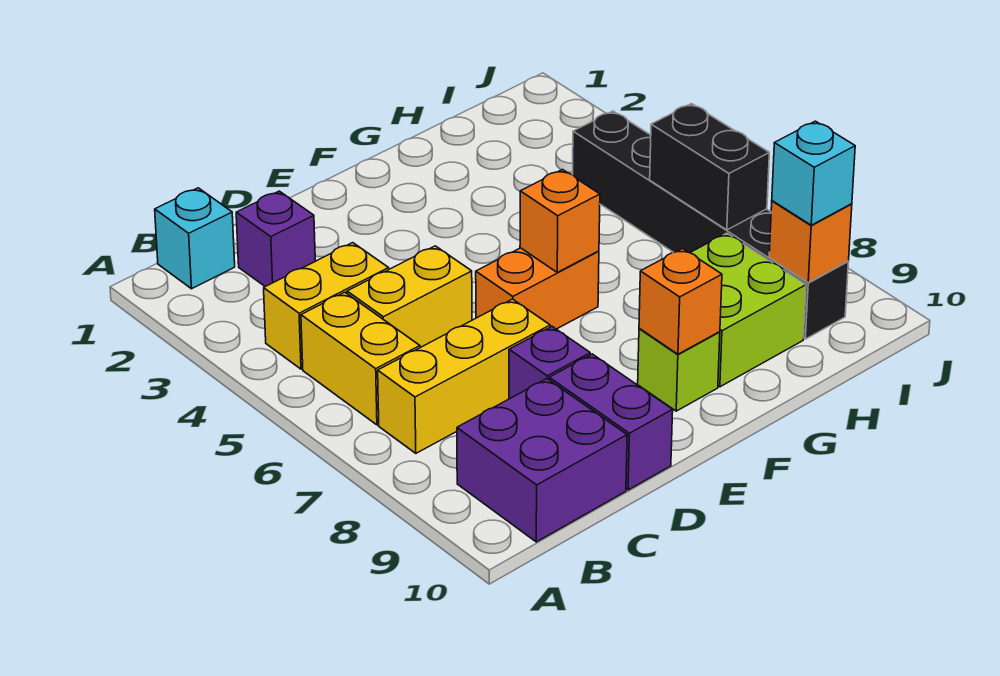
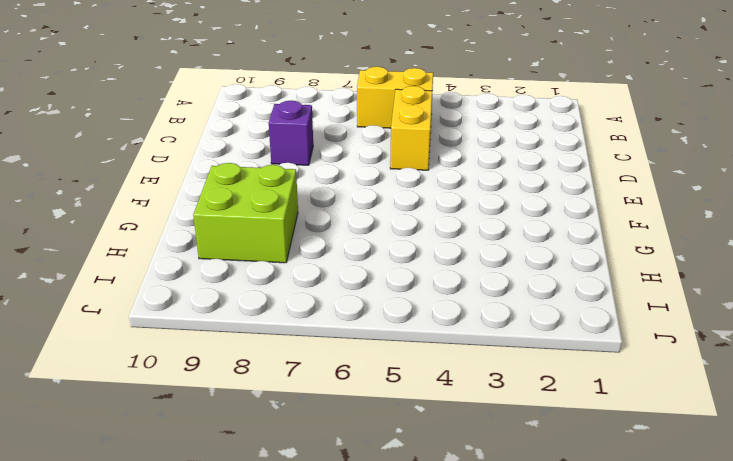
none -> cyan 1x1 brick [155,188,235,289]
none -> yellow 1x2 brick [264,243,389,369]
none -> yellow 1x3 brick [378,299,550,453]

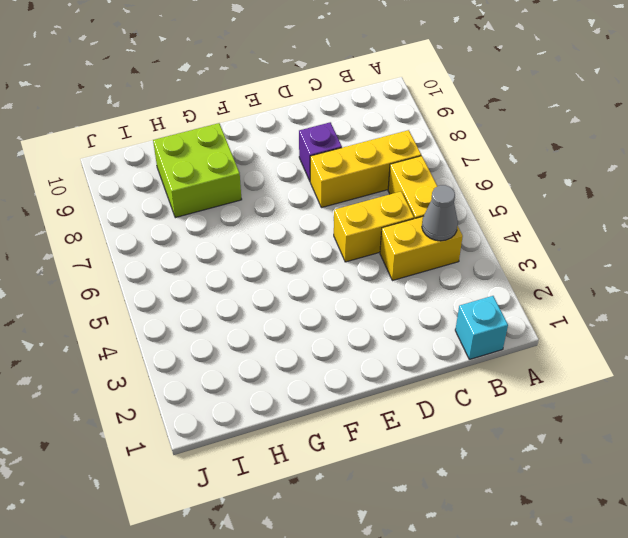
grey 1x1 cone [422,185,458,241] -> none
none -> purple 2x2 brick [457,379,627,542]
none -> purple 1x1 brick [236,191,315,287]
none -> purple 1x2 brick [549,354,673,490]

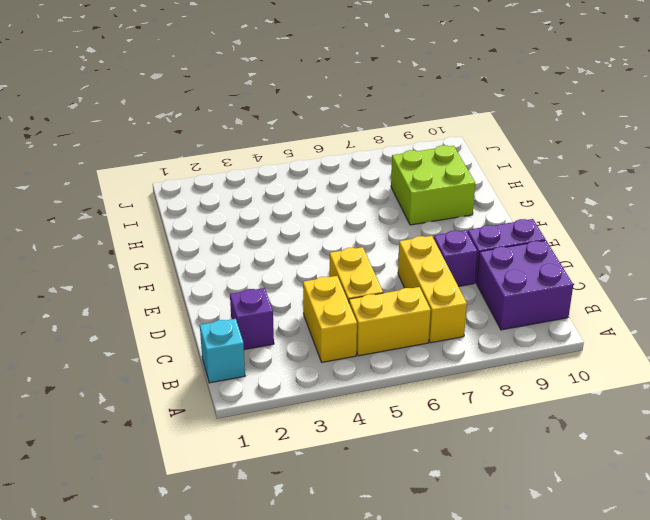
none -> orange 1x2 brick [476,248,599,329]
none -> lime 1x1 brick [638,329,720,411]
none -> black 1x6 brick [573,111,848,339]

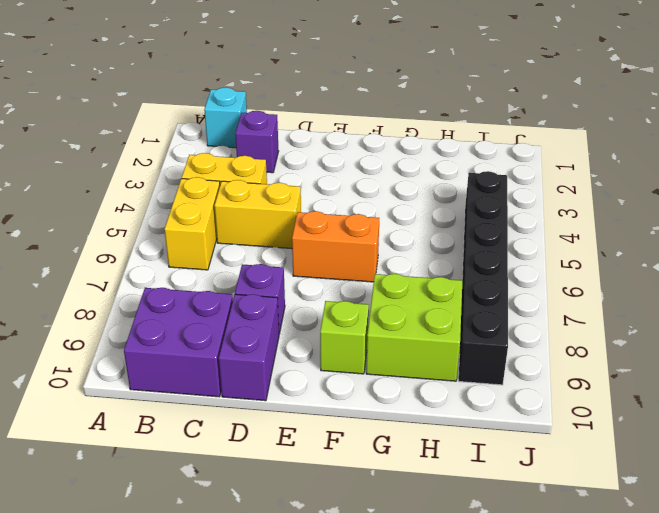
none -> yellow 1x3 brick [378,299,550,453]
none -> orange 1x1 brick [520,170,600,272]
none -> orange 1x1 brick [639,248,722,354]

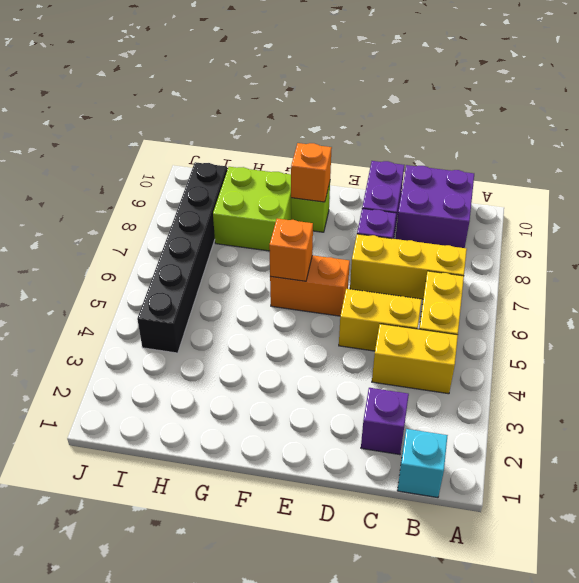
none -> black 1x2 brick [650,104,769,230]
none -> orange 1x1 brick [769,201,852,283]
none -> cyan 1x1 brick [772,121,855,225]

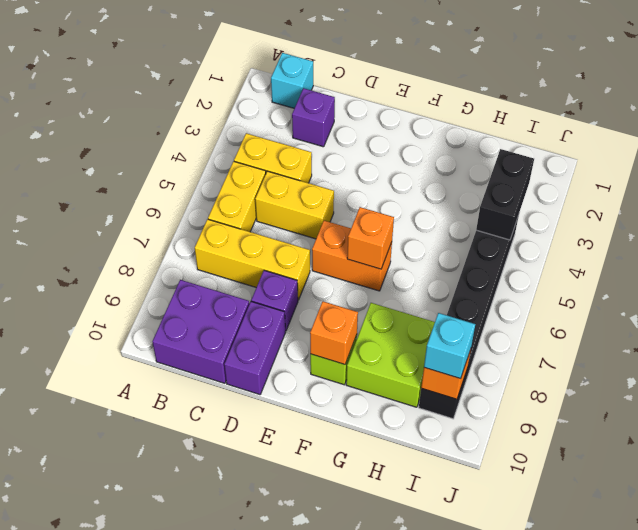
black 1x2 brick [476,149,534,240] -> black 1x2 brick moved to [650,104,769,230]

